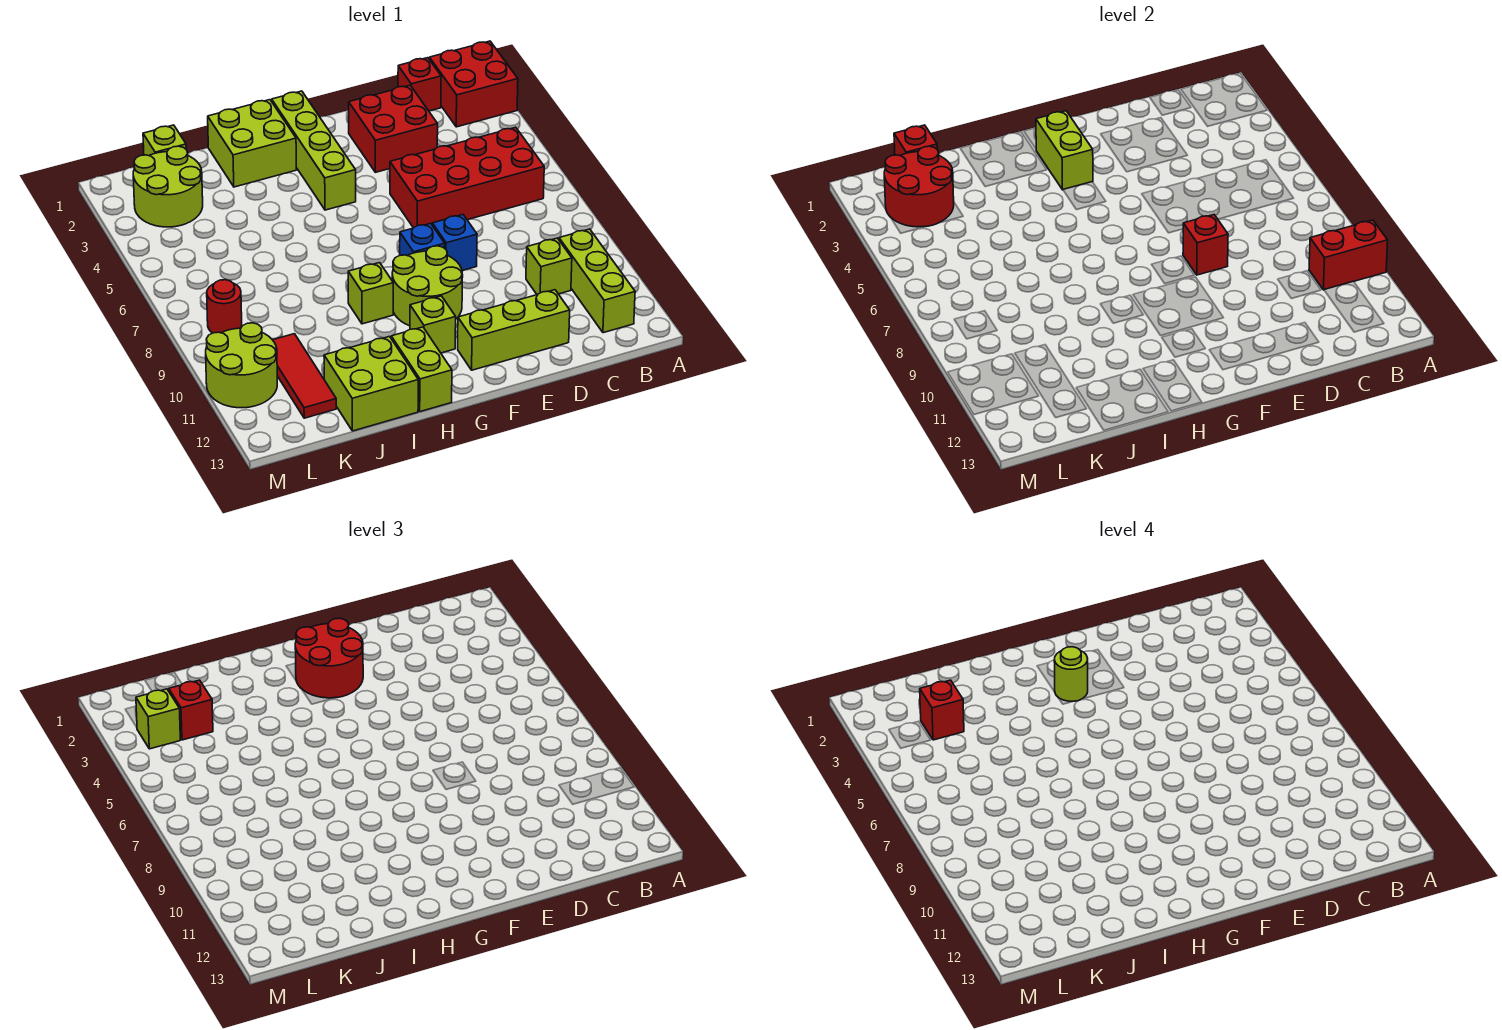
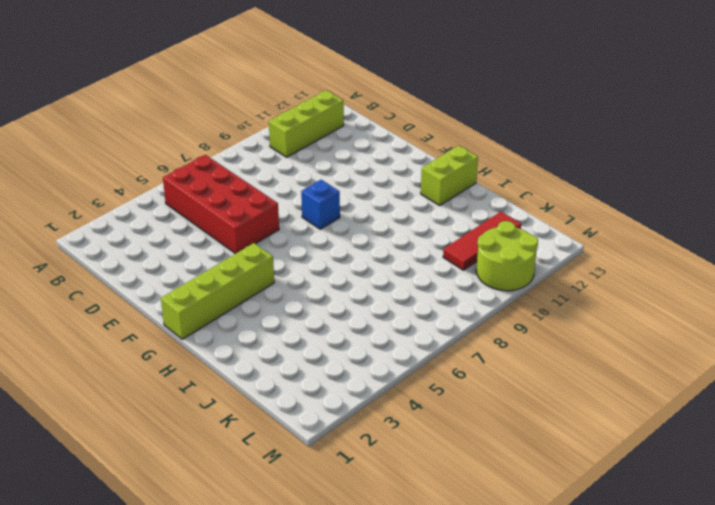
none -> red 2x2 brick [429,41,518,127]
none -> red 1x1 brick [398,58,441,111]
none -> lime 1x1 brick [526,238,572,295]
none -> red 2x2 brick [348,85,438,172]

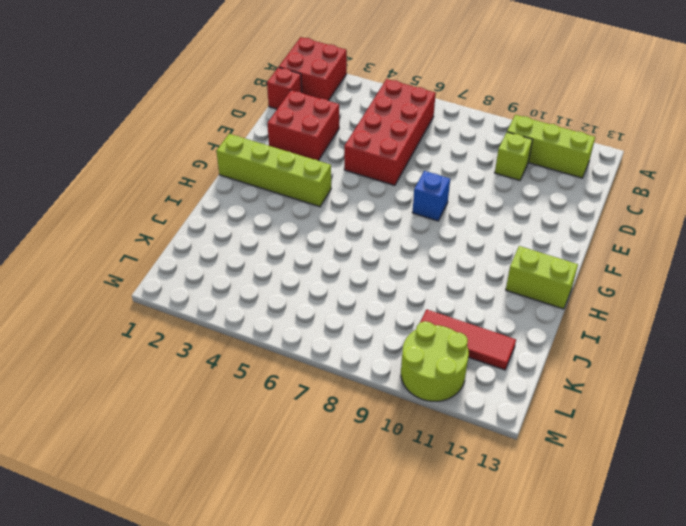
none -> lime 1x3 brick [458,290,570,370]
none -> blue 1x1 brick [432,215,477,271]
none -> lime 2x2 round brick [392,246,463,326]
none -> lime 1x1 brick [410,296,456,353]

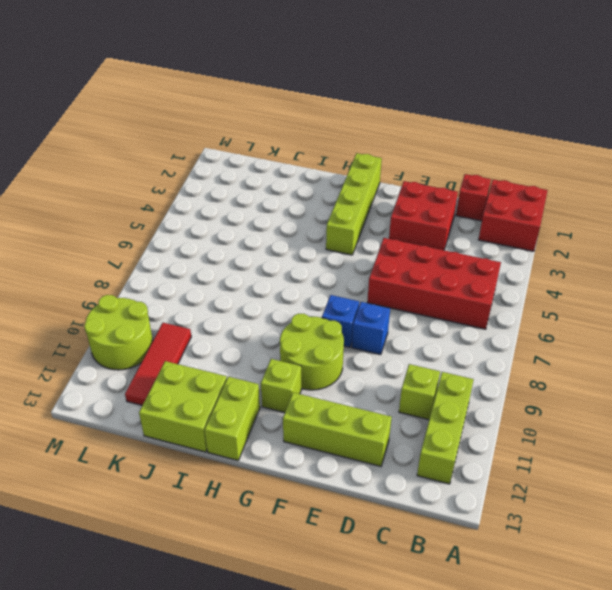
none -> lime 2x2 brick [208,100,297,187]
none -> lime 1x1 brick [348,263,393,324]
none -> lime 1x1 brick [143,125,186,156]
none -> lime 2x2 round brick [133,146,203,227]

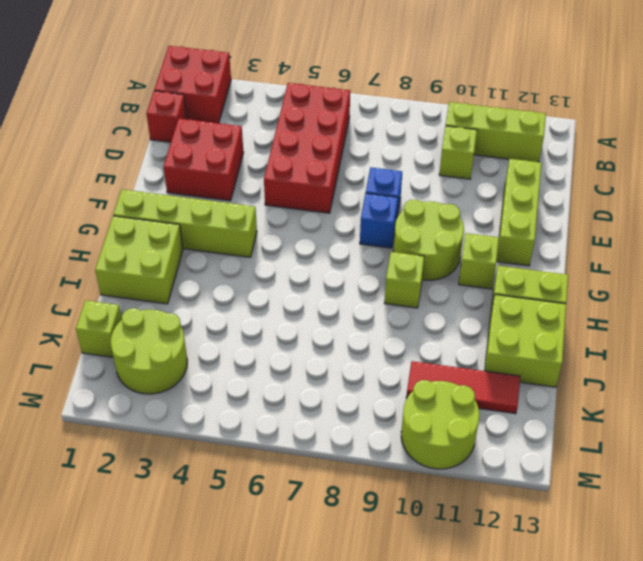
none -> red 1x1 round brick [207,280,242,333]
none -> red 1x2 brick [1309,220,1388,290]
none -> red 1x1 brick [1183,215,1228,275]
none -> lime 1x2 brick [1036,111,1093,190]

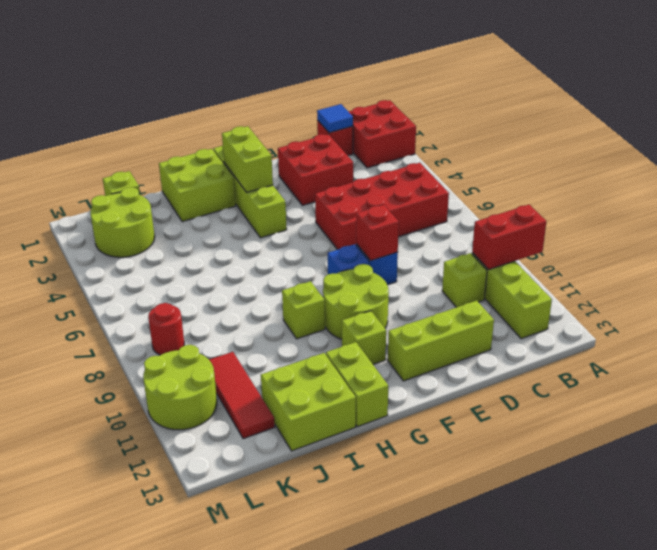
blue 1x1 tile [317,104,353,133] -> none
none -> red 1x1 brick [894,125,937,156]
none -> red 2x2 round brick [884,146,954,227]
none -> red 2x2 round brick [295,618,363,698]
none -> red 1x1 brick [169,680,213,740]

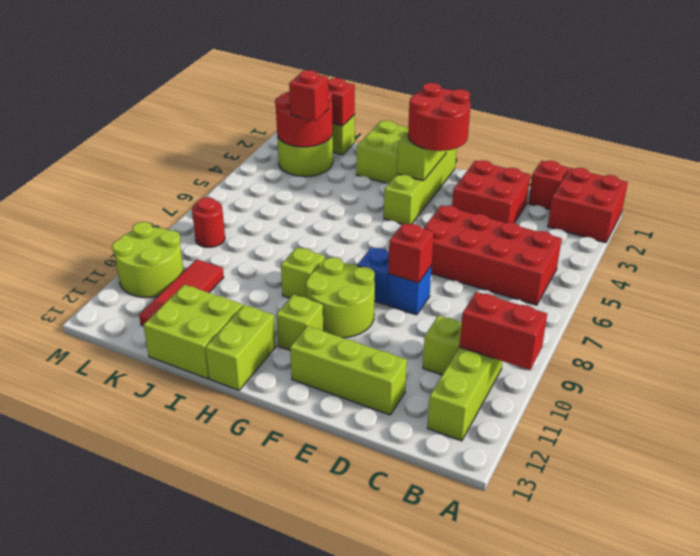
none -> lime 1x1 brick [136,689,180,749]
none -> lime 1x1 round brick [1054,647,1088,701]
none -> red 1x1 brick [920,680,964,740]

